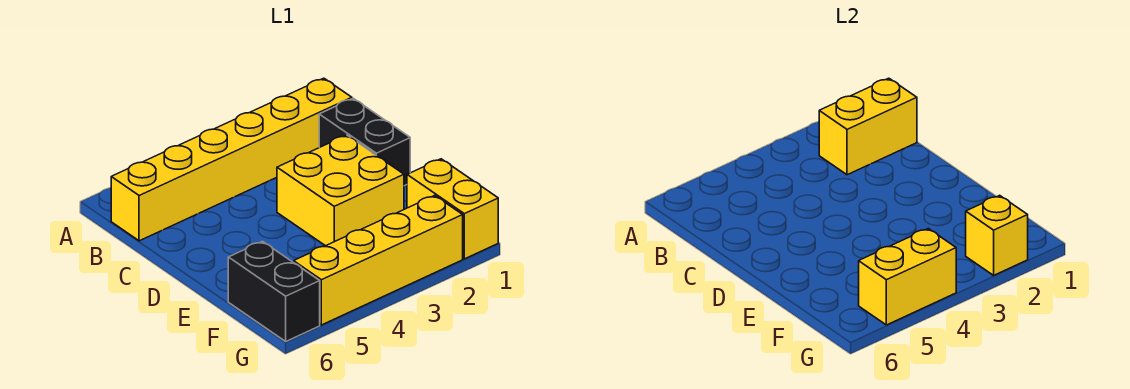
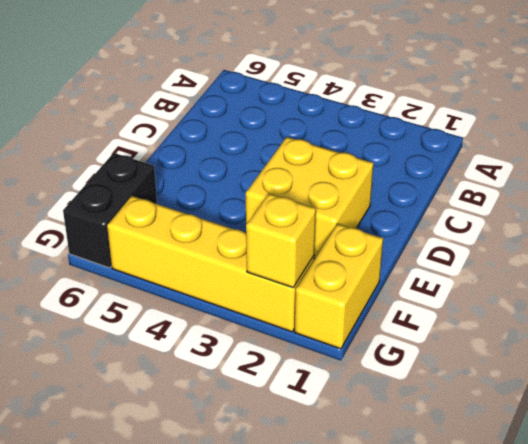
none -> yellow 1x6 brick [111,78,352,241]
none -> black 1x2 brick [319,98,410,186]

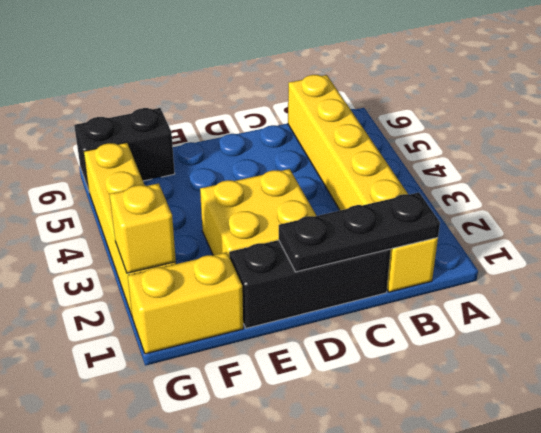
black 1x3 plate [279,192,440,272] -> yellow 1x2 brick [819,78,917,175]
black 1x3 brick [229,240,391,328] -> black 1x2 brick [319,98,410,186]
none -> yellow 1x2 brick [859,229,956,325]

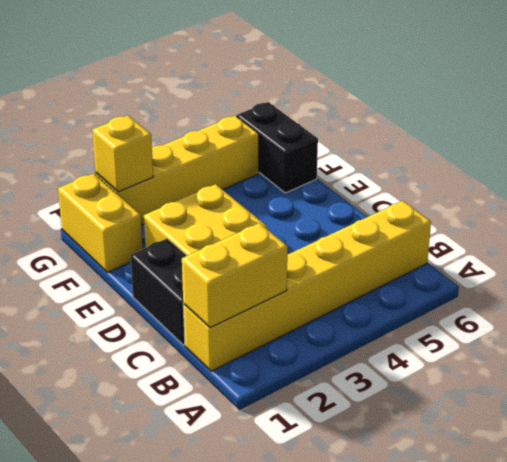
none -> yellow 1x2 brick [859,229,956,325]

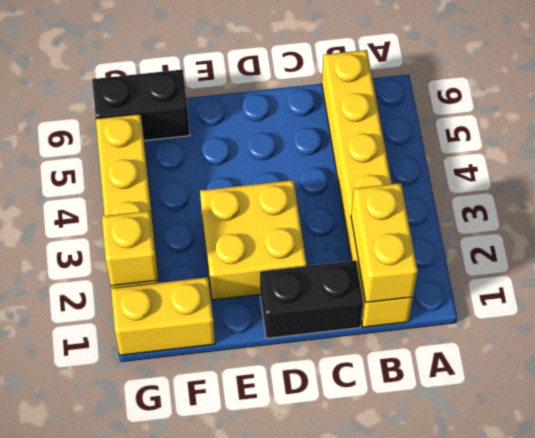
none -> yellow 1x2 brick [859,229,956,325]

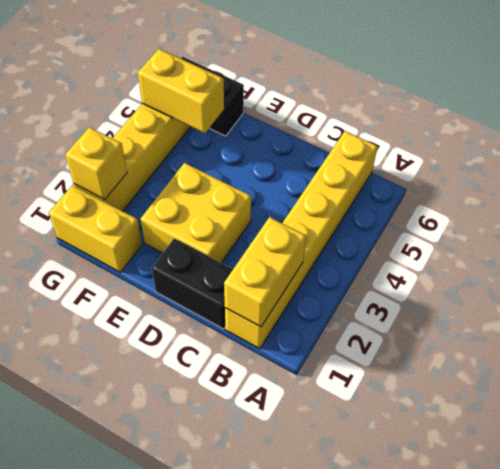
yellow 1x2 brick [138,49,224,133] -> yellow 1x2 brick turned to [859,229,956,325]

